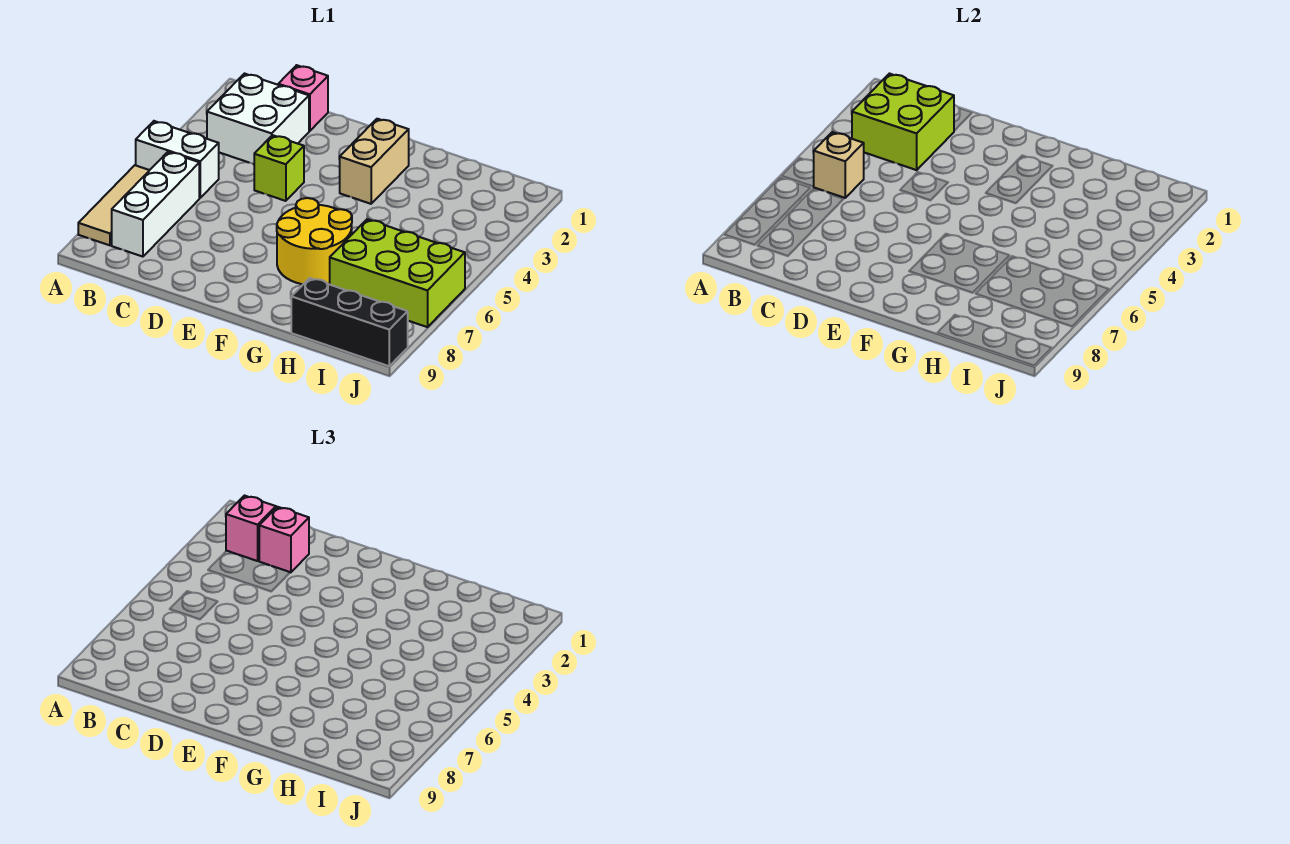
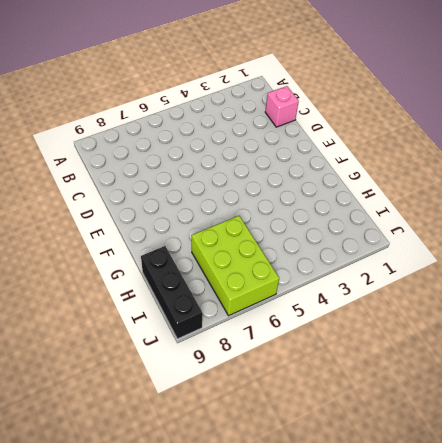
none -> white 1x2 brick [136,121,219,198]
none -> tan 1x3 tile [78,165,149,245]
none -> white 2x2 brick [207,74,309,164]

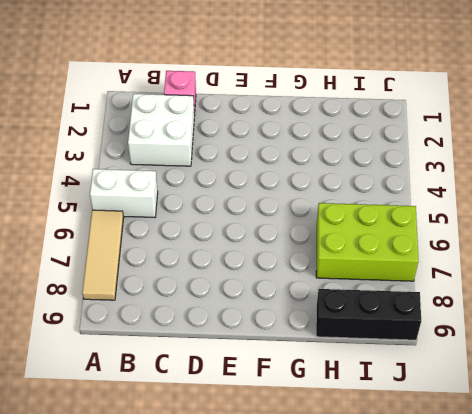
none -> white 1x3 brick [112,152,199,257]
none -> lime 1x1 brick [254,135,304,201]
none -> tan 1x2 brick [340,119,409,204]

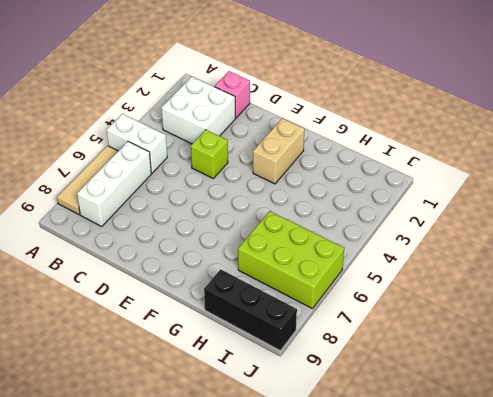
none -> yellow 2x2 round brick [277,198,352,284]
none -> lime 2x2 brick [852,74,954,170]
none -> tan 1x1 brick [814,132,864,198]

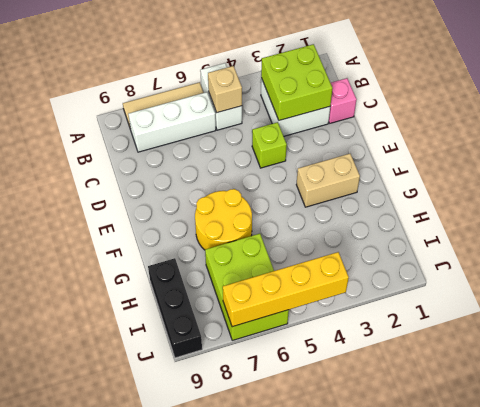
yellow 1x4 brick [223,252,349,327] -> none
none -> pink 1x1 brick [226,496,276,561]
none -> pink 1x1 brick [259,507,309,573]

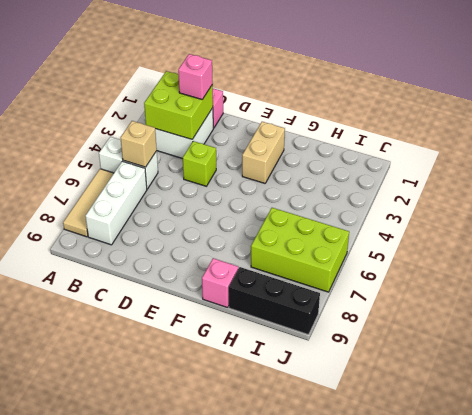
pink 1x1 brick [202,258,238,308] -> pink 1x1 brick moved to [226,496,276,561]
none -> yellow 2x2 round brick [277,198,352,284]

